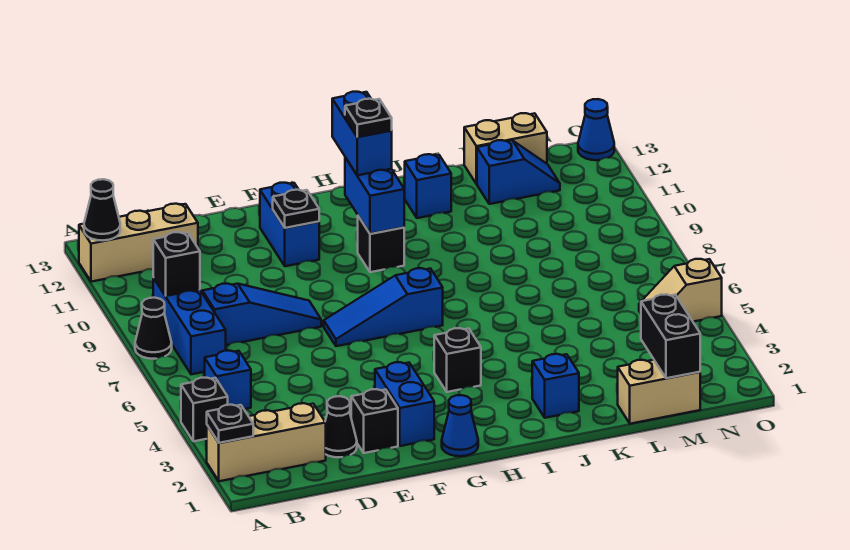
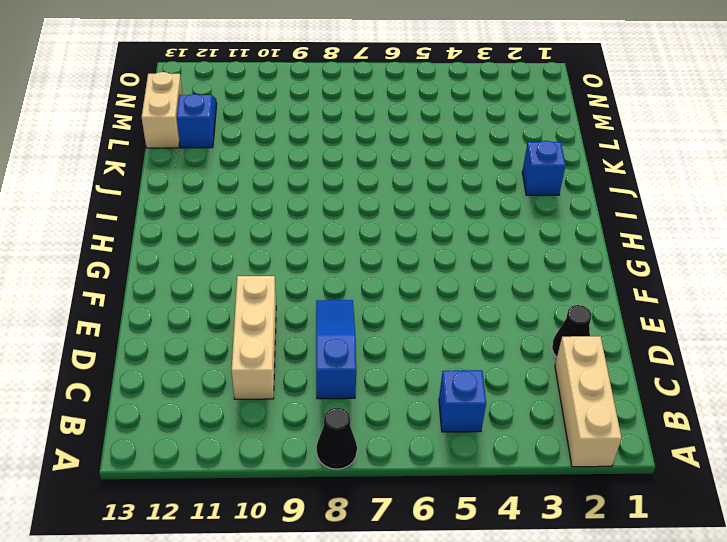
tan 1x3 brick [232,276,276,399] -> tan 1x3 brick moved to [79,204,198,282]
none -> black 1x1 brick [181,378,228,441]
none -> blue 1x3 brick [153,278,226,374]
none -> black 1x1 brick [351,389,398,453]
none -> blue 1x2 brick [375,362,434,446]

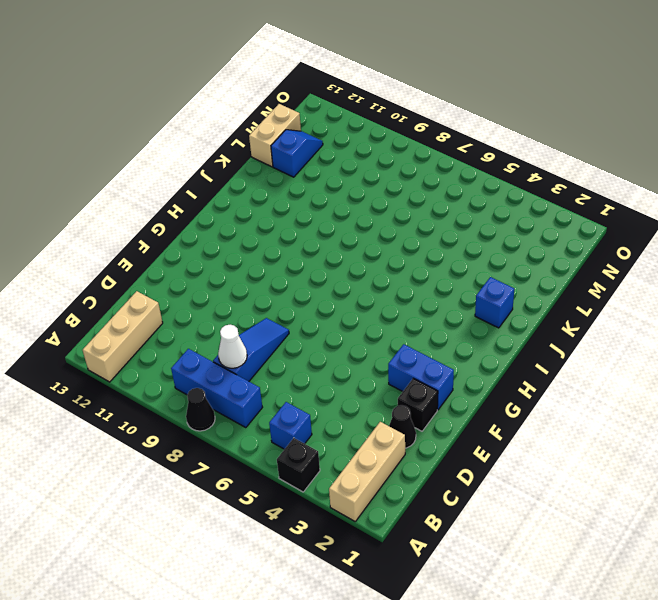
white 1x1 cone [218,325,247,368] -> none
none -> blue 1x3 slope [324,268,443,346]
none -> blue 1x2 brick [260,183,319,266]
none -> blue 1x1 cone [442,395,478,456]
none -> black 1x1 brick [434,328,481,392]

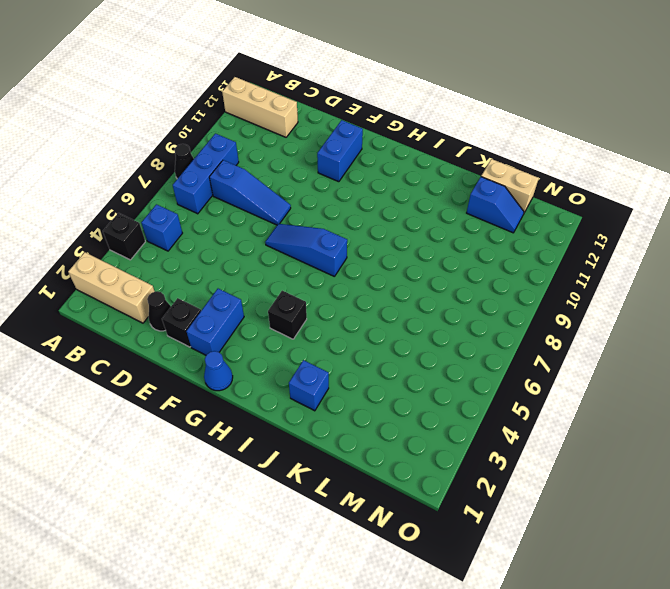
none -> black 1x1 brick [358,216,404,272]
none -> blue 1x1 brick [405,154,451,218]
none -> tan 1x2 brick [618,360,700,424]
none -> tan 1x2 slope [639,259,722,322]

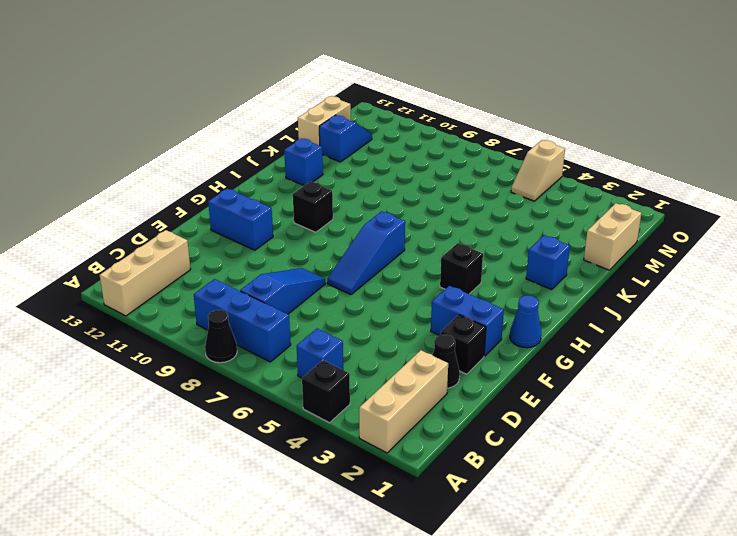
none -> blue 1x1 cone [578,99,614,160]
none -> black 1x1 plate [207,405,253,443]
none -> black 1x1 cone [84,179,120,241]
none -> black 1x1 brick [153,232,200,296]

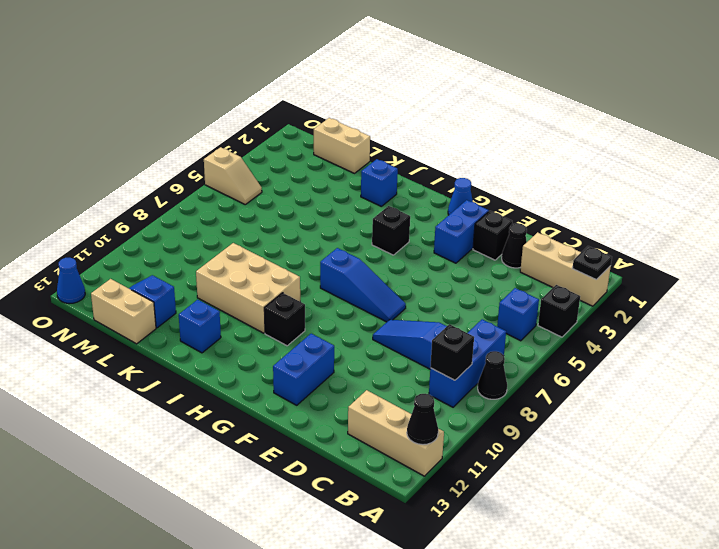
tan 2x3 brick [196,243,300,333] -> none
none -> black 1x1 plate [273,190,319,228]
none -> blue 1x2 brick [345,157,404,234]
none -> black 1x2 brick [641,294,700,378]
none -> blue 1x2 brick [332,92,392,175]

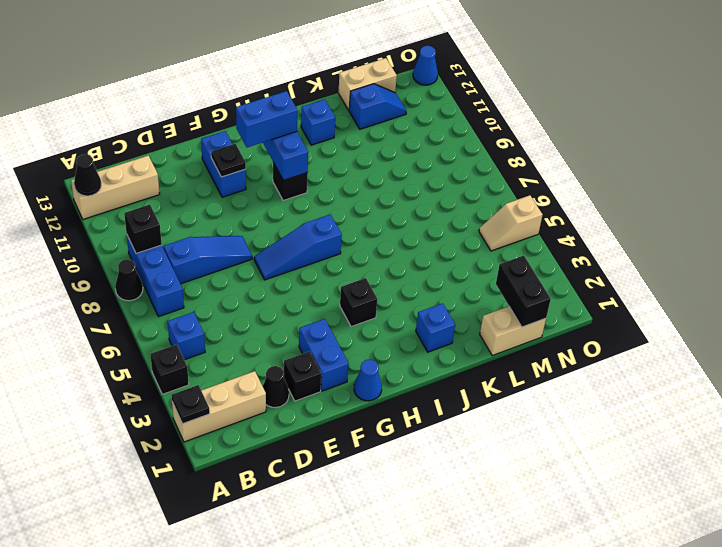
blue 1x2 brick [236,91,297,147] -> blue 1x2 brick turned to [332,92,392,175]
none -> black 1x1 plate [345,99,392,137]

